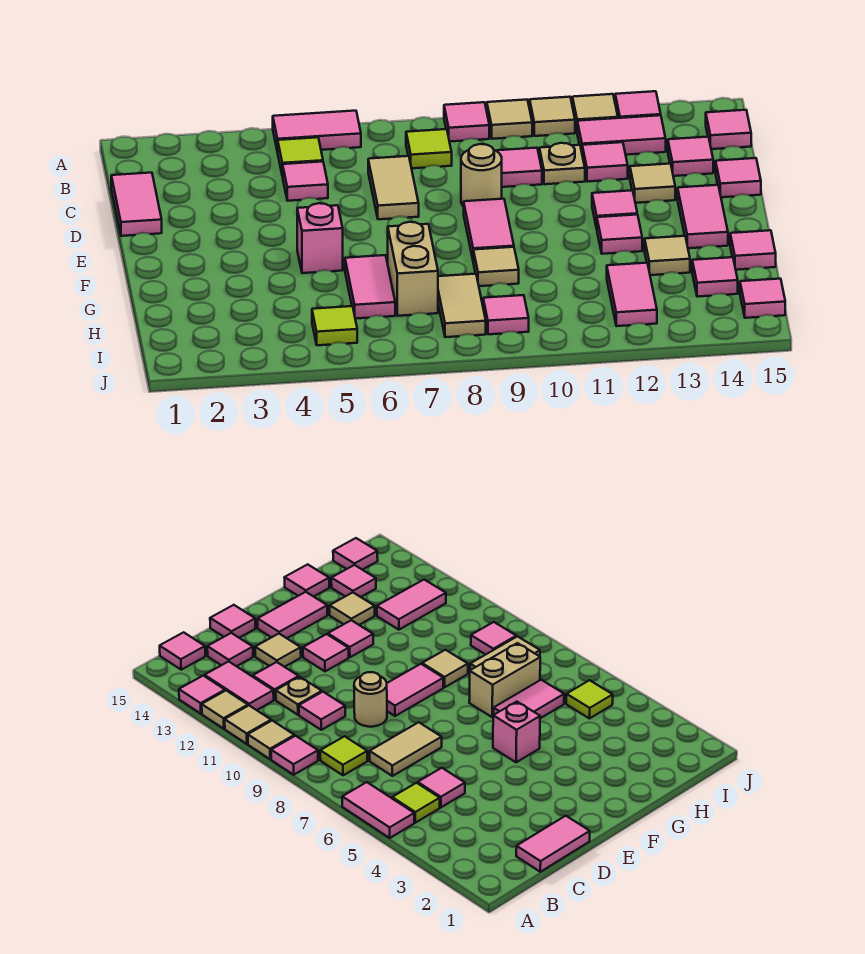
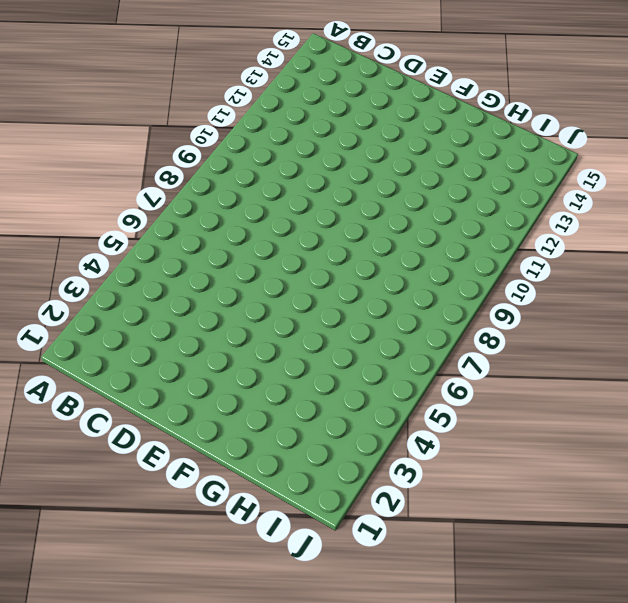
none -> pink 1x2 tile [273,111,361,152]
none -> pink 1x1 tile [444,102,489,142]
none -> tan 1x1 tile [487,100,532,139]
none -> tan 1x1 tile [530,97,575,136]

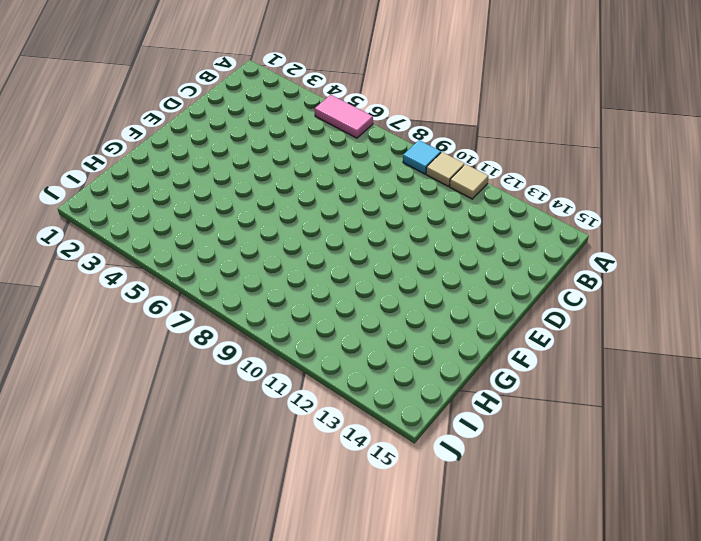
cyan 1x1 tile [403,140,441,174] -> pink 1x1 tile [444,102,489,142]
none -> tan 1x1 tile [572,94,618,130]
none -> pink 1x1 tile [615,91,661,118]
none -> lime 1x1 tile [278,137,323,176]
none -> lime 1x1 tile [406,129,452,168]

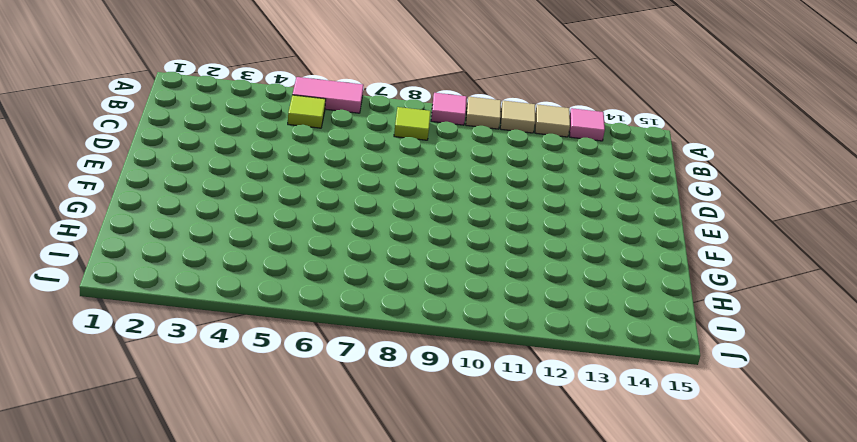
none -> pink 1x2 tile [577,115,666,155]
none -> pink 1x1 tile [706,110,751,149]
none -> pink 1x2 tile [111,173,162,236]
none -> pink 1x1 tile [283,162,328,201]

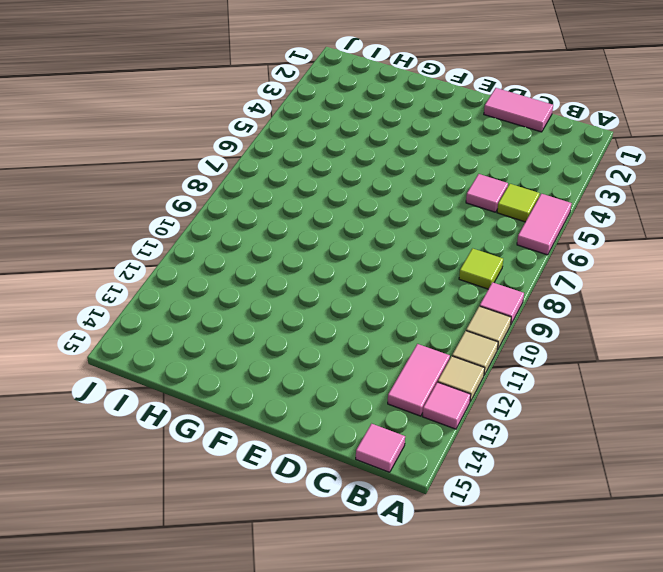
none -> tan 1x2 tile [368,156,419,219]
none -> pink 1x1 tile [497,148,542,187]
none -> tan 1x1 plate [539,143,585,184]
none -> pink 1x1 tile [582,142,628,182]

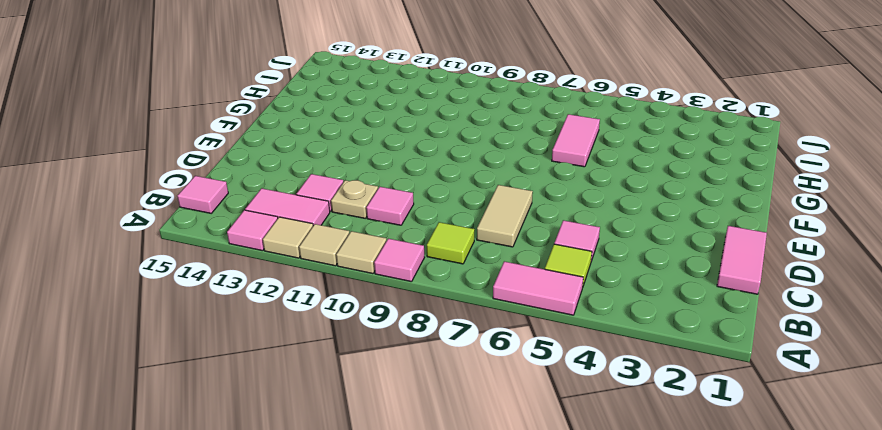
none -> pink 1x1 tile [668,137,713,176]
none -> tan 1x1 round brick [461,144,502,207]
none -> tan 1x1 tile [630,164,675,203]
none -> pink 1x1 tile [716,158,761,197]

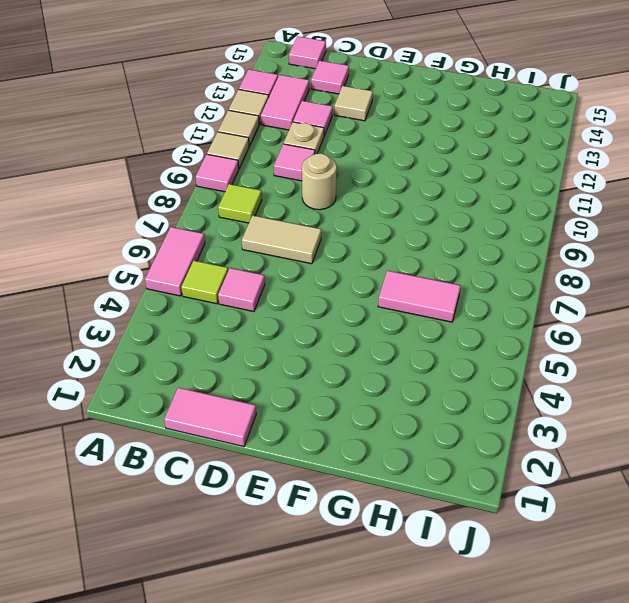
none -> pink 1x1 tile [716,158,761,197]
none -> pink 1x2 tile [464,199,514,259]
none -> pink 1x1 tile [592,190,637,228]
none -> pink 1x2 tile [678,185,728,248]

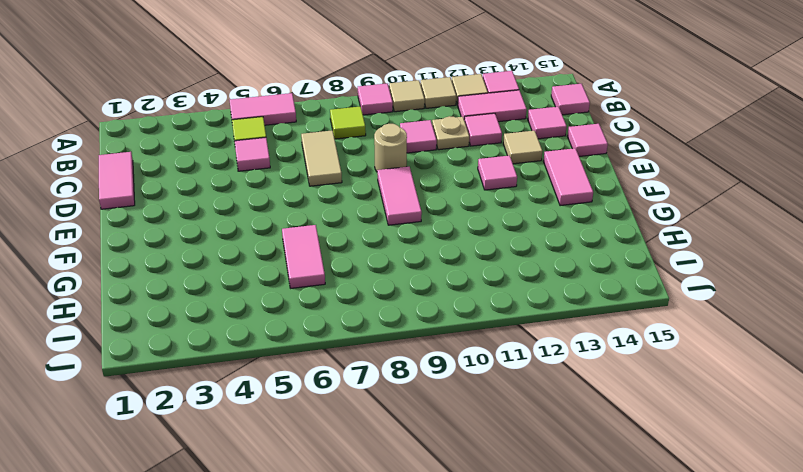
none -> pink 1x1 brick [297,203,343,273]
none -> pink 1x1 tile [597,215,642,254]
none -> tan 1x2 brick [388,222,438,316]
none -> tan 1x1 tile [473,247,519,286]

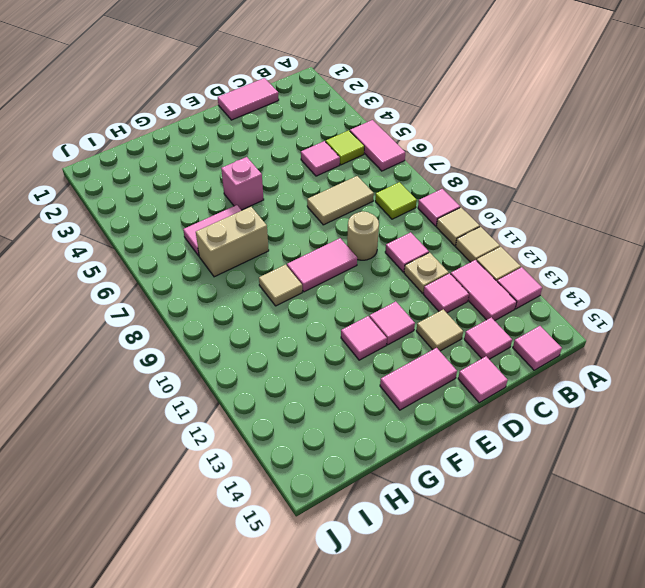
none -> tan 1x1 tile [645,236,690,275]
none -> pink 1x1 tile [730,230,776,270]
none -> tan 1x2 tile [438,274,486,337]
none -> pink 1x2 tile [607,263,657,326]

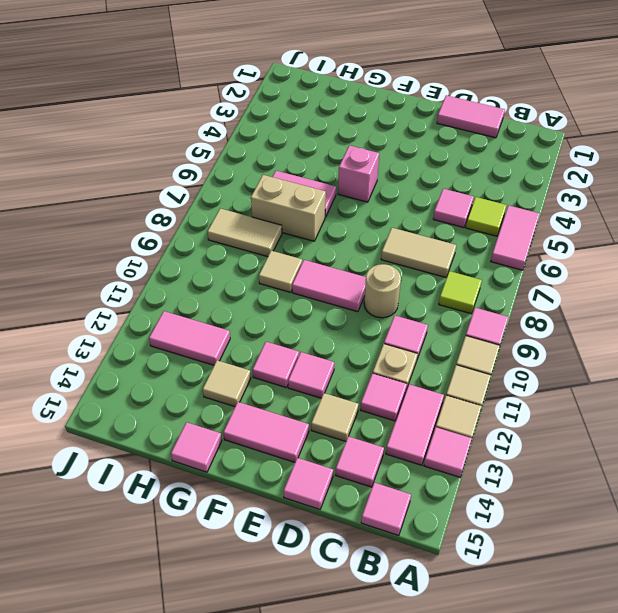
none -> pink 1x1 tile [692,257,738,297]
none -> lime 1x1 tile [312,306,357,345]
none -> pink 1x1 tile [483,295,529,334]
none -> pink 1x1 tile [740,279,785,318]

